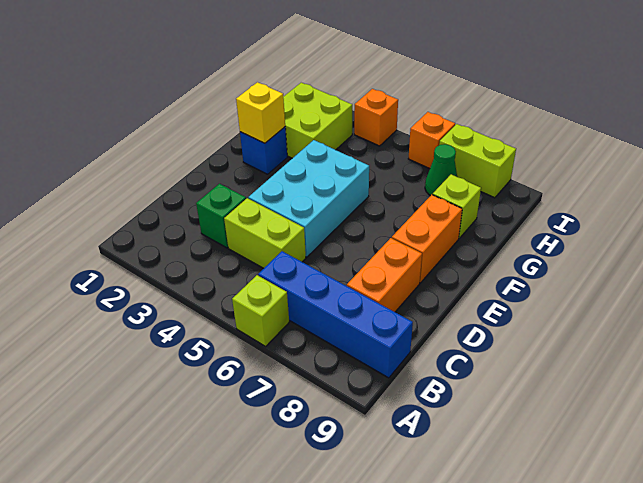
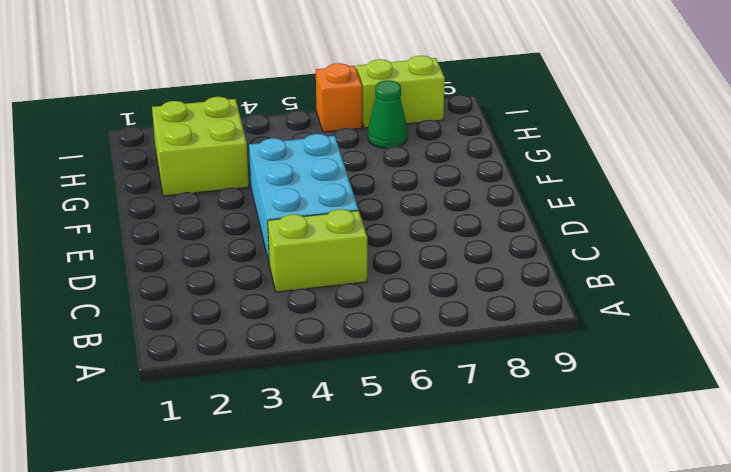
none -> lime 1x1 brick [232,275,289,346]
none -> blue 1x4 brick [258,251,413,378]
none -> green 1x1 brick [196,184,246,248]

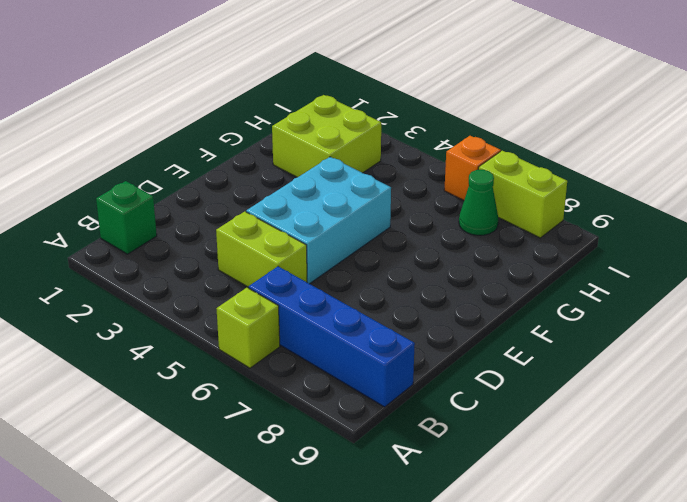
green 1x1 brick [96,181,157,254] -> green 1x1 brick moved to [196,184,246,248]
none -> orange 1x2 brick [347,238,422,312]
none -> orange 1x2 brick [392,195,462,283]
none -> blue 1x1 brick [240,127,287,174]

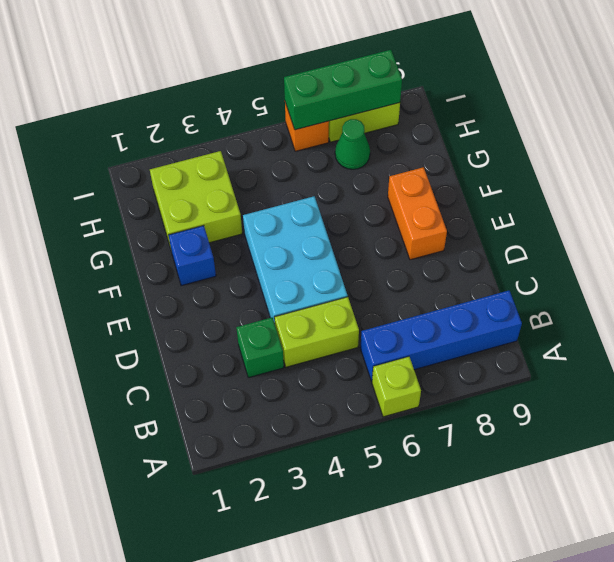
green 1x3 brick [284,50,402,130] -> none
none -> orange 1x2 brick [347,238,422,312]
none -> lime 1x1 brick [433,174,481,238]
none -> orange 1x1 brick [354,89,398,146]

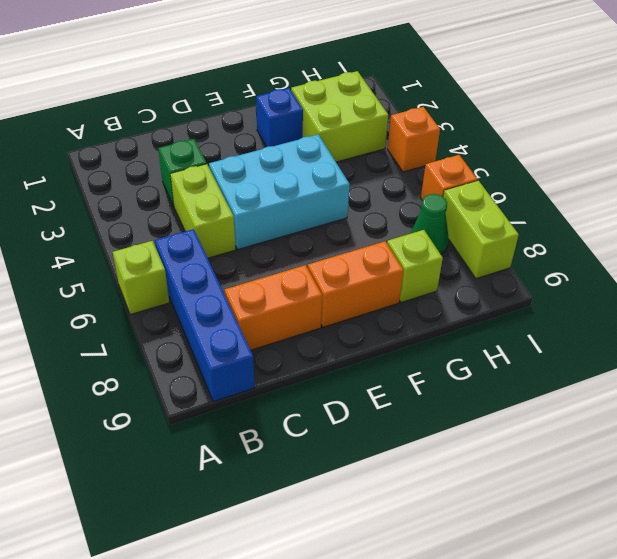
none -> yellow 1x1 brick [236,82,285,143]

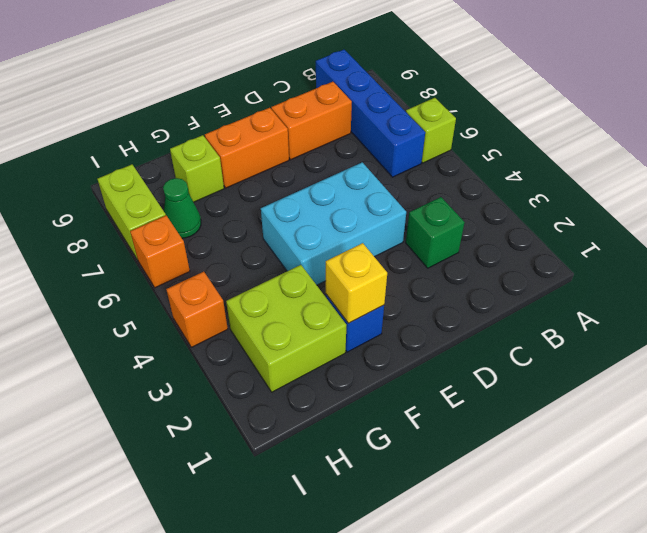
none -> lime 1x2 brick [224,198,306,268]

